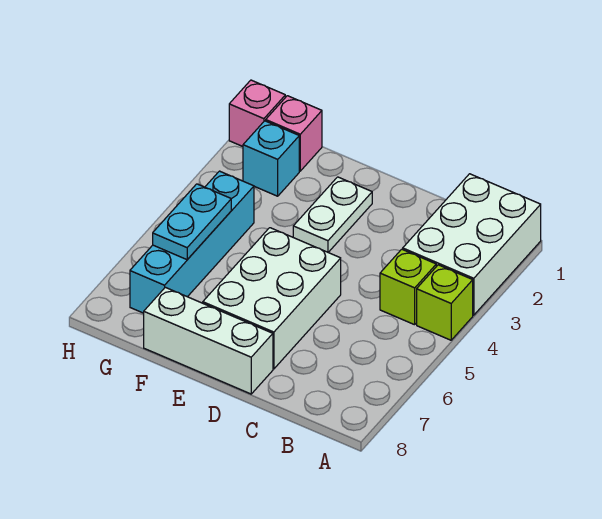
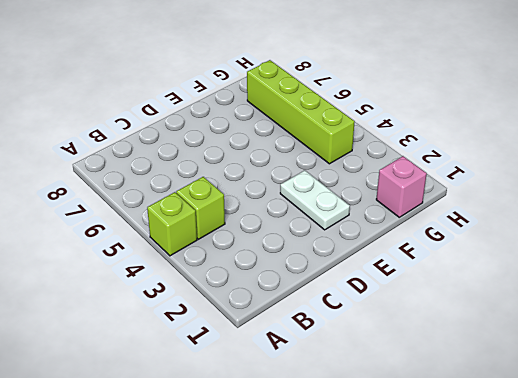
lime 1x4 brick [247,60,355,164] -> cyan 1x4 brick [130,171,254,313]
none -> white 2x3 brick [403,174,541,315]
none -> white 2x3 brick [203,228,341,369]

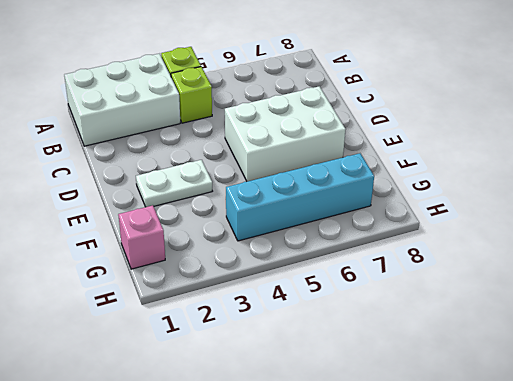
none -> white 1x3 brick [144,287,273,394]
none -> cyan 1x1 brick [243,121,299,196]

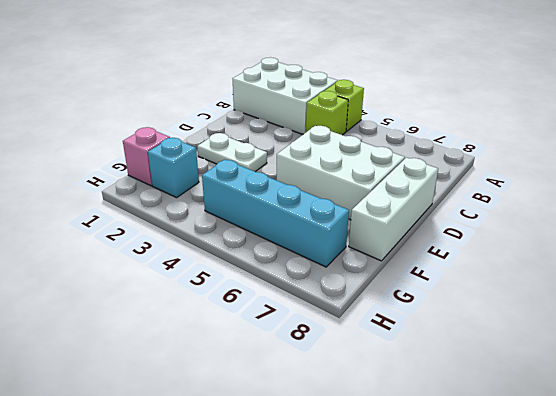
none -> pink 1x1 brick [229,80,285,146]
none -> cyan 1x2 plate [153,184,231,260]

